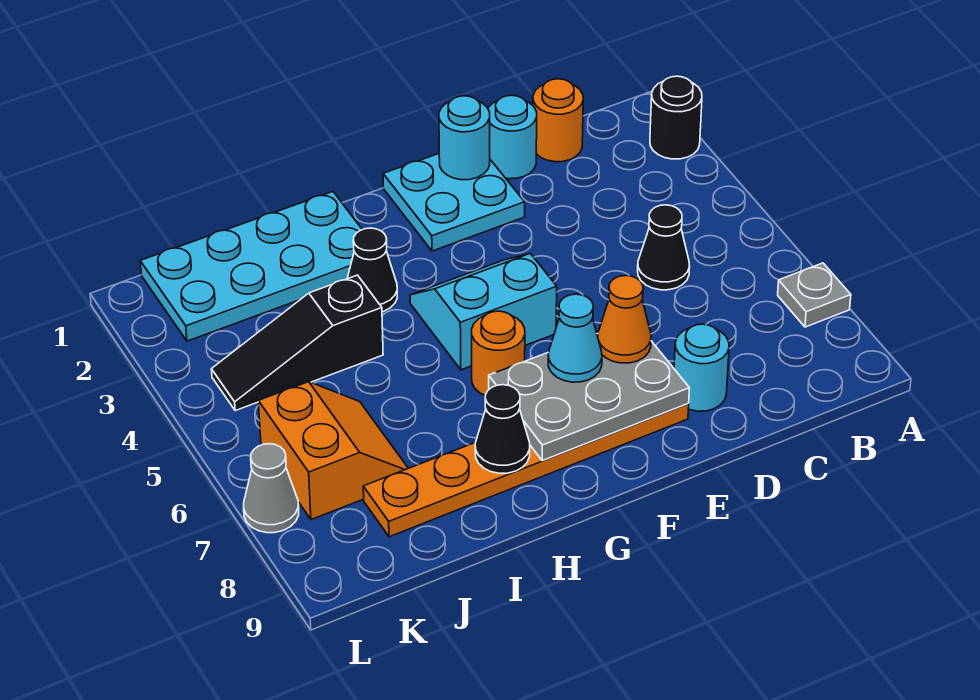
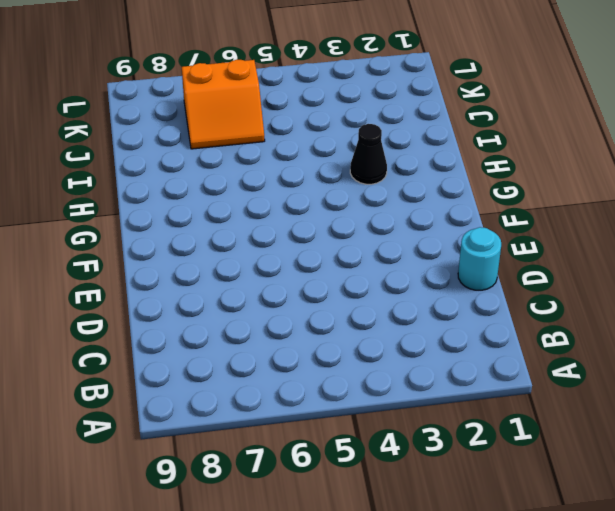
none -> black 1x1 round brick [650,76,702,159]
none -> grey 1x1 plate [778,263,851,327]
none -> orange 1x1 round brick [533,79,583,162]

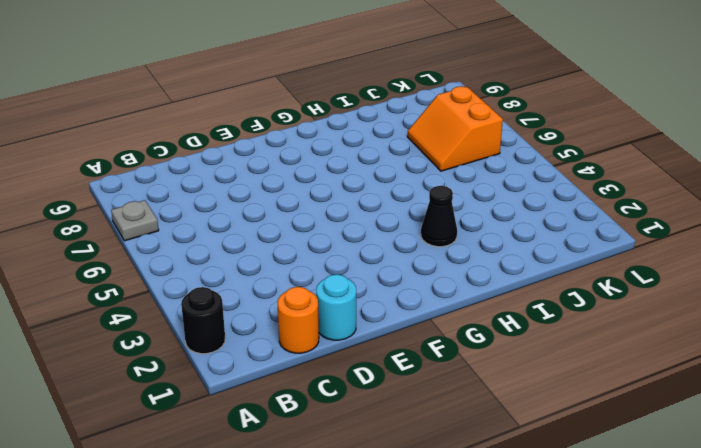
none -> black 1x1 cone [638,205,690,290]
none -> cyan 1x1 round brick [674,324,729,411]
none -> cyan 2x2 plate [383,154,525,251]

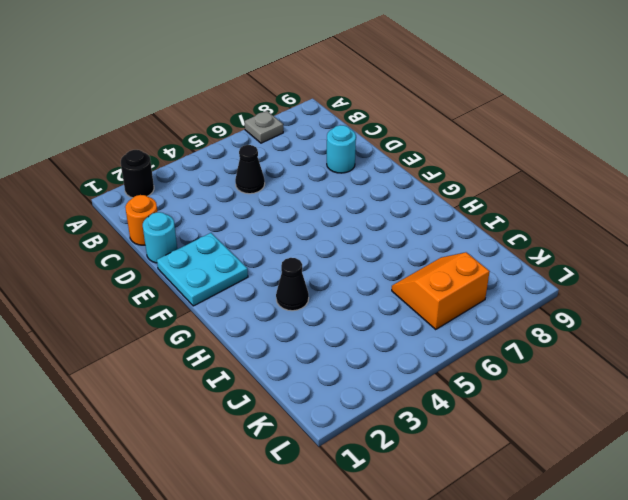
none -> orange 1x6 plate [363,403,689,537]
none -> cyan 2x2 slope [410,254,557,370]
none -> orange 1x1 round brick [472,311,525,396]

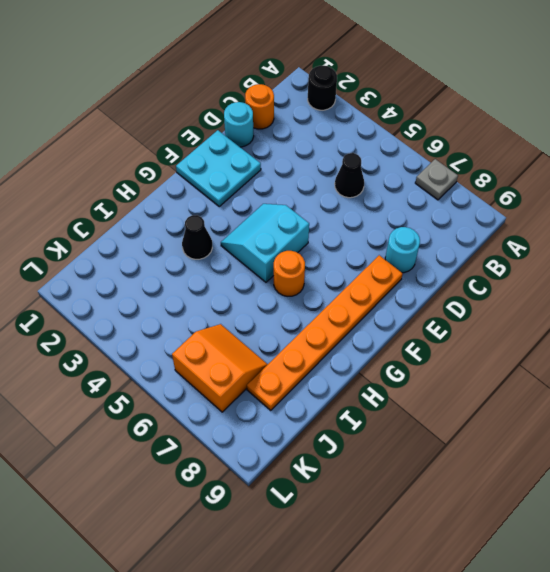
none -> cyan 2x4 plate [140,192,362,341]
none -> black 1x3 slope [211,275,383,411]
none -> grey 1x1 cone [244,444,299,533]

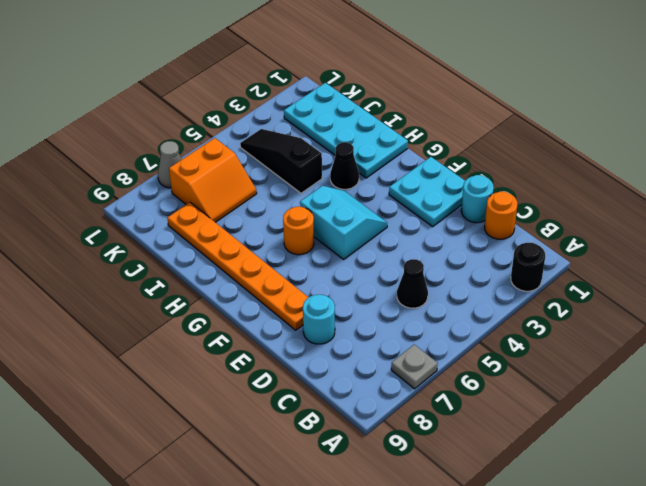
none -> cyan 1x1 round brick [439,96,490,180]
none -> grey 2x3 plate [489,334,689,461]
none -> black 1x1 cone [475,385,530,473]

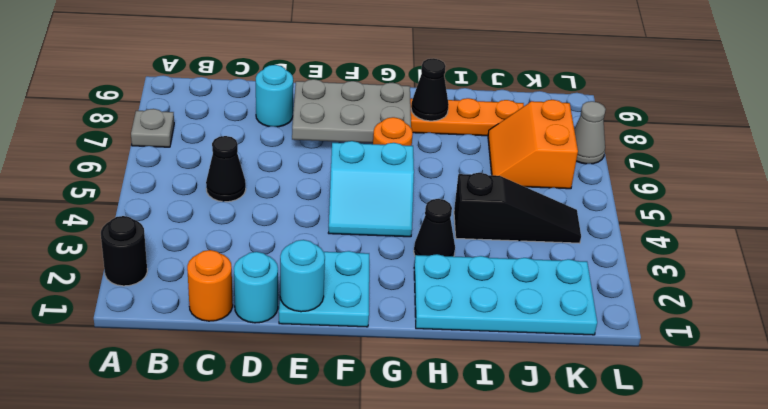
none -> orange 1x1 cone [598,276,651,363]
none -> cyan 1x1 cone [548,294,602,382]

